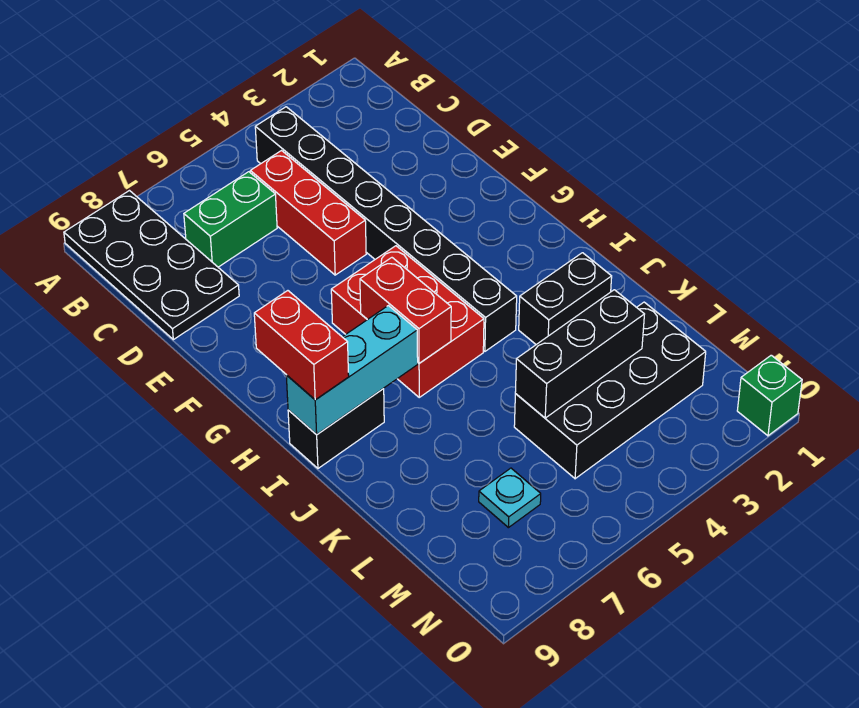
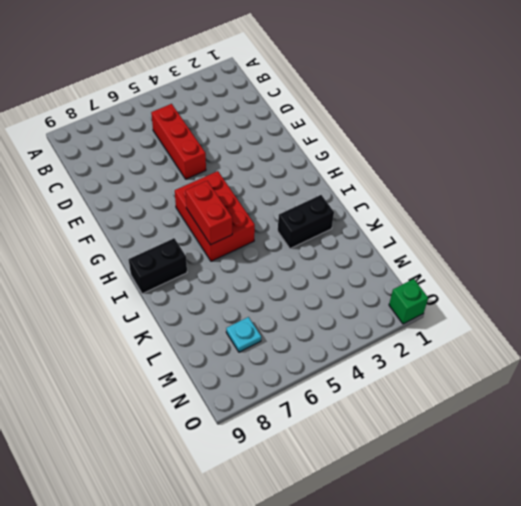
none -> black 2x4 plate [64,191,239,340]
none -> black 1x8 brick [255,107,517,351]
none -> green 1x2 brick [184,172,277,267]

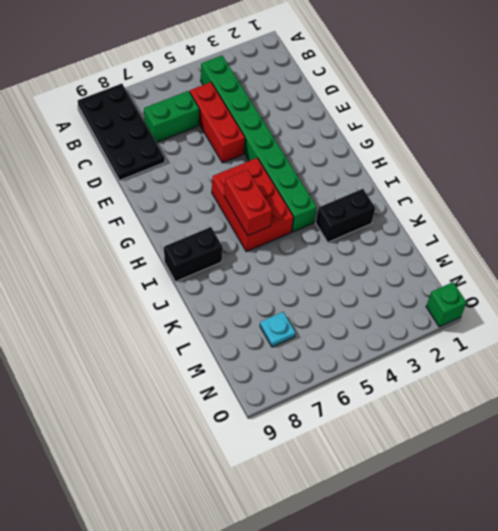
green 1x8 brick [201,56,317,232] -> black 1x8 brick [255,107,517,351]
none -> black 2x4 brick [514,302,706,479]
none -> cyan 1x3 brick [286,306,418,435]
none -> black 1x3 brick [515,290,644,418]

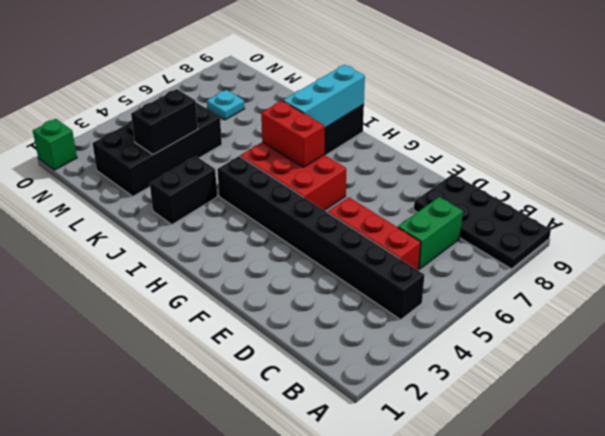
black 1x2 brick [131,89,198,155] -> black 1x3 brick [515,290,644,418]
none -> red 1x2 brick [254,291,349,400]

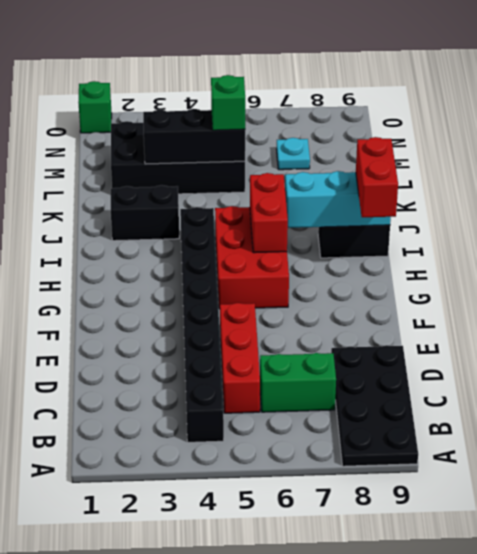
green 1x1 brick [211,75,245,130] -> none

